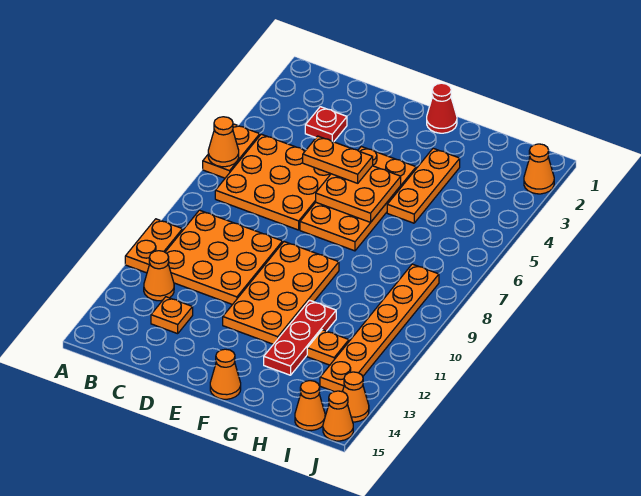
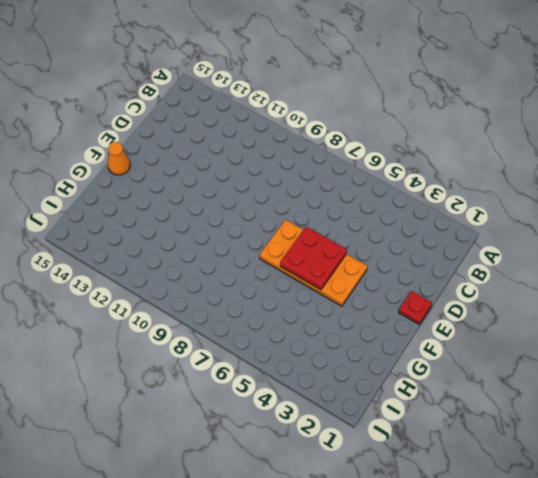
red 1x1 plate [399,291,432,324] -> red 1x1 plate moved to [305,107,347,142]
red 2x2 plate [280,226,347,290] -> orange 2x2 plate [316,166,401,223]
none -> orange 1x2 plate [203,124,260,178]
none -> orange 1x2 plate [125,219,182,273]
none -> orange 3x3 plate [215,134,331,230]

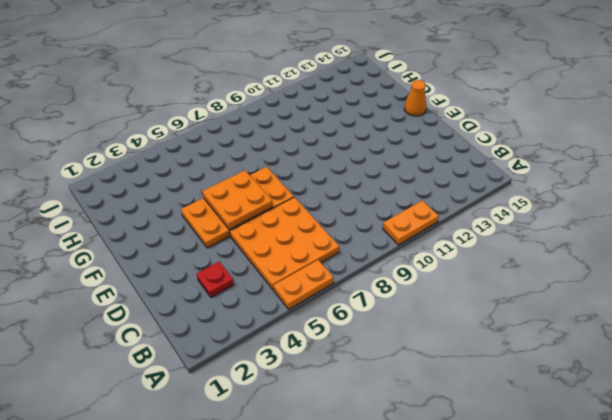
none -> orange 3x3 plate [165,210,283,305]
none -> orange 1x1 cone [144,251,174,301]
none -> orange 1x1 plate [151,297,193,334]

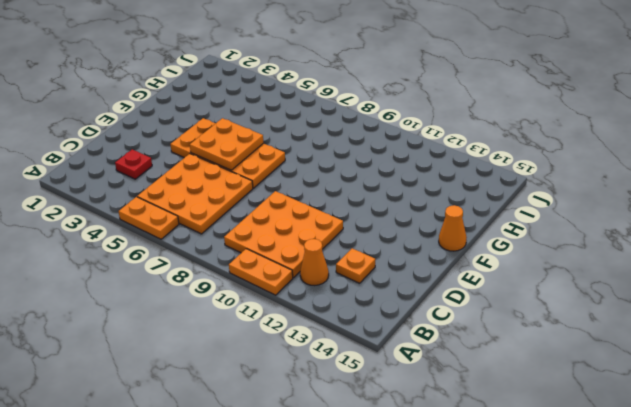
none -> orange 2x4 plate [223,242,339,344]
none -> red 1x1 cone [427,83,457,133]
none -> orange 1x3 plate [387,148,460,223]

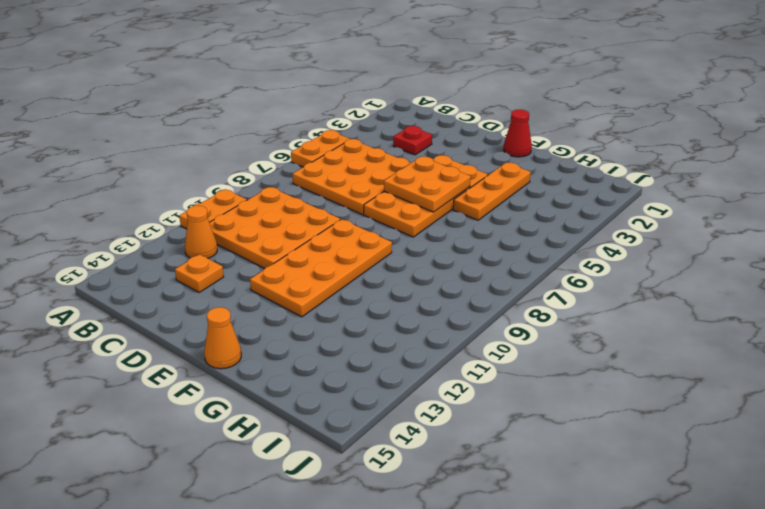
none -> red 1x3 plate [264,300,336,375]
none -> orange 1x1 plate [307,330,349,365]
none -> orange 1x6 plate [320,264,439,392]

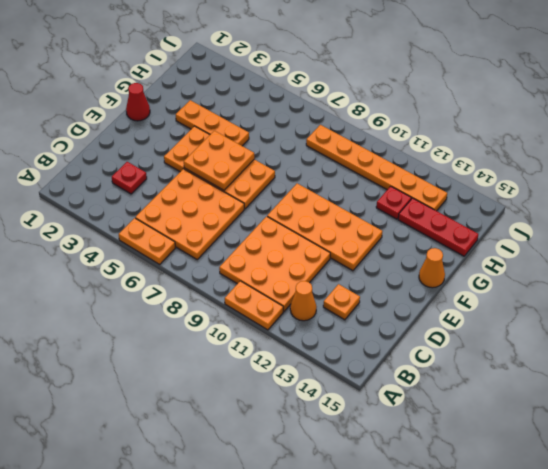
red 1x1 plate [376,186,411,219] -> orange 1x1 plate [307,330,349,365]
red 1x3 plate [398,198,478,256] -> red 1x3 plate moved to [264,300,336,375]
none -> orange 1x1 cone [295,381,325,431]
none -> orange 1x1 cone [524,144,554,194]
none -> orange 1x1 cone [343,372,369,422]

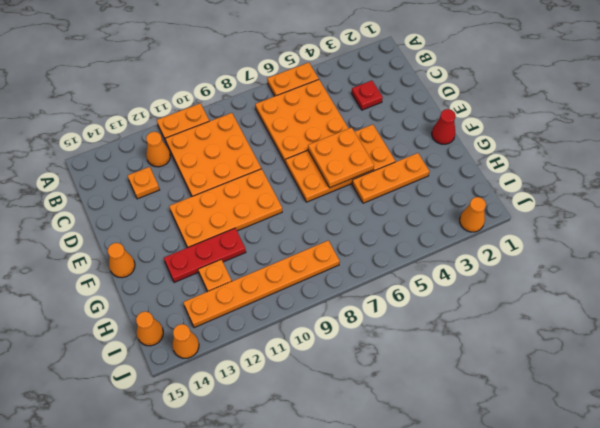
none -> orange 1x1 cone [323,391,353,441]
none -> orange 1x1 cone [208,117,239,167]
none -> orange 1x2 plate [303,136,373,183]

